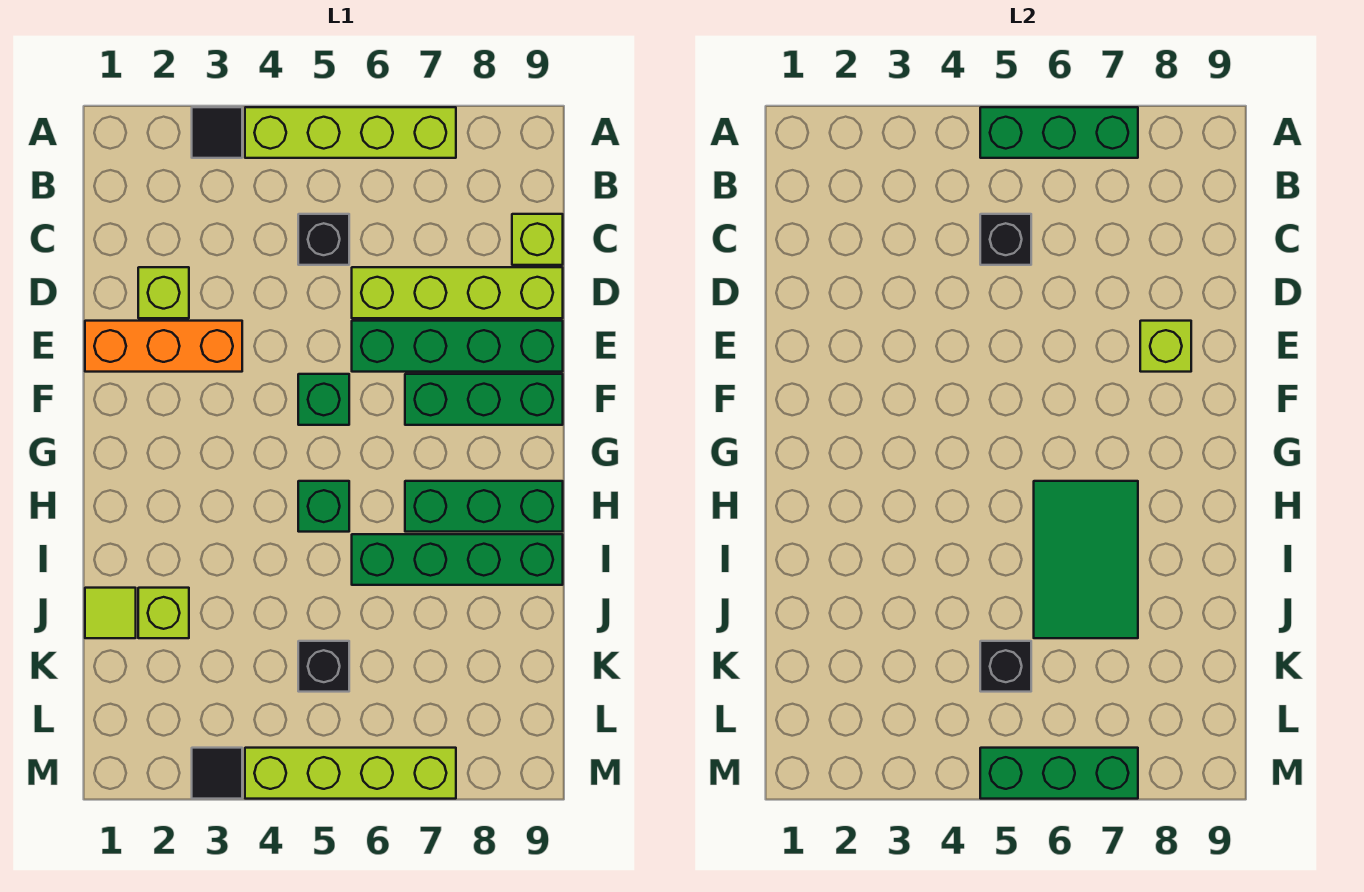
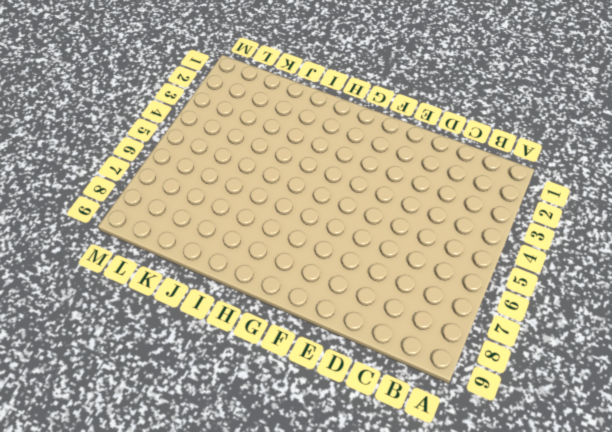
none -> black 1x1 tile [192,107,242,158]
none -> lime 1x4 brick [245,107,456,158]
none -> black 1x1 brick [298,214,349,265]

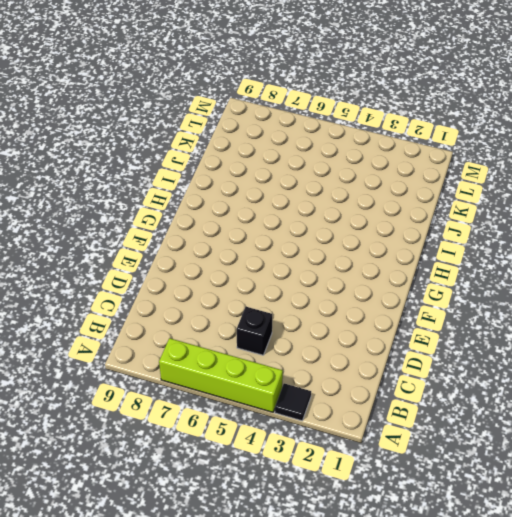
none -> lime 1x1 brick [512,214,563,265]
none -> lime 1x1 brick [138,267,189,318]
none -> lime 1x4 brick [352,267,563,318]

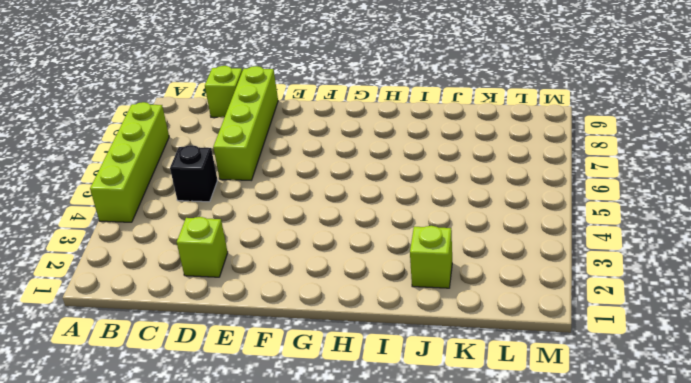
none -> black 1x1 tile [192,107,242,158]
none -> orange 1x3 brick [85,321,242,372]
none -> green 1x4 brick [352,321,563,372]

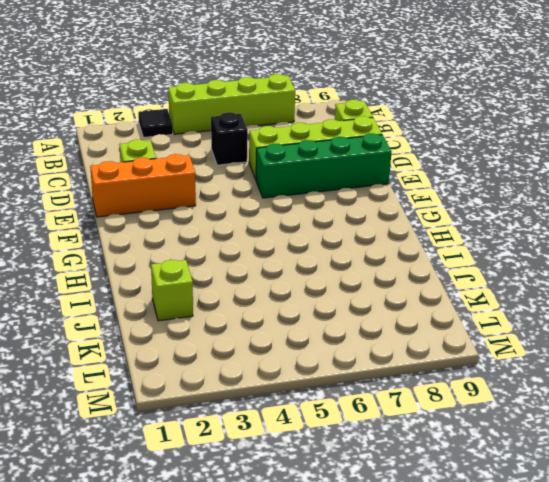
none -> green 1x1 brick [298,374,349,425]
none -> green 1x3 brick [405,374,563,425]
none -> green 1x1 brick [298,481,349,532]

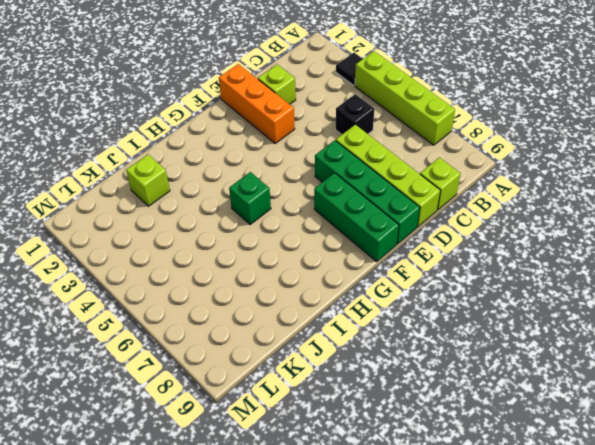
none -> green 1x1 brick [298,374,349,425]
none -> green 1x3 brick [405,481,563,532]
none -> green 1x4 brick [352,534,563,585]

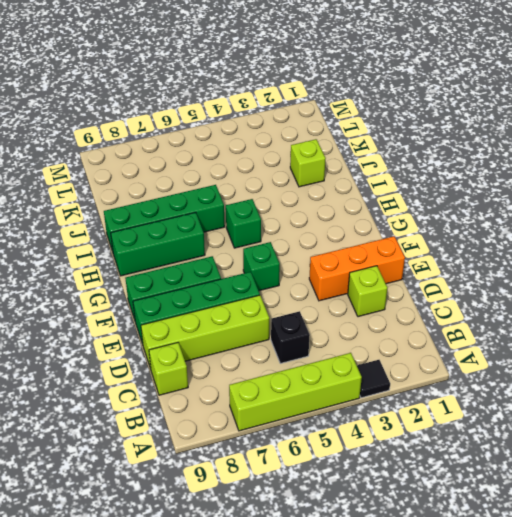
none -> lime 1x1 tile [85,588,136,638]
none -> black 1x1 brick [298,641,349,692]
none -> black 1x1 tile [192,748,242,799]

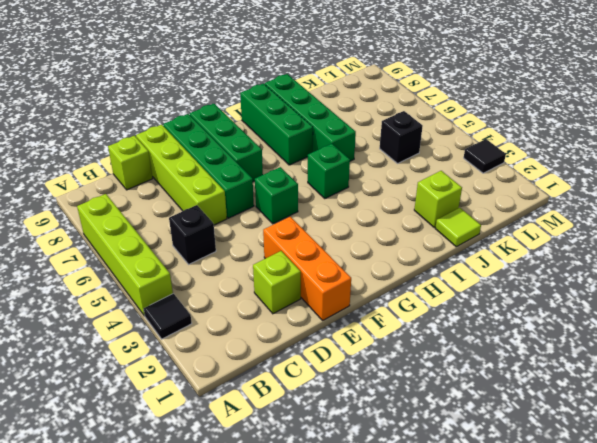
none -> lime 1x4 brick [245,748,456,799]
none -> green 1x3 brick [980,107,1138,158]
none -> black 1x1 brick [980,214,1031,265]

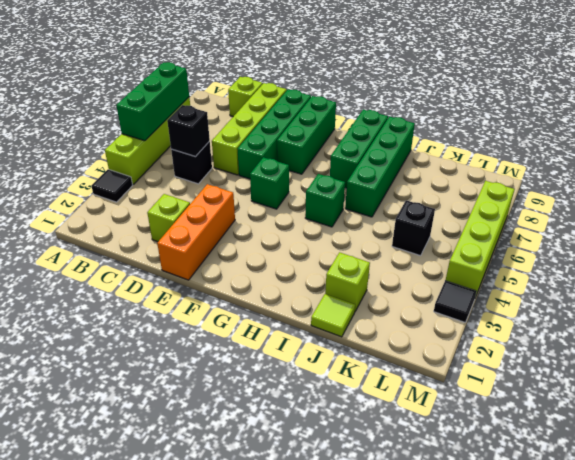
none -> lime 1x1 brick [1140,321,1191,372]
none -> green 2x3 tile [1034,481,1138,638]
none -> black 1x1 brick [980,641,1031,692]

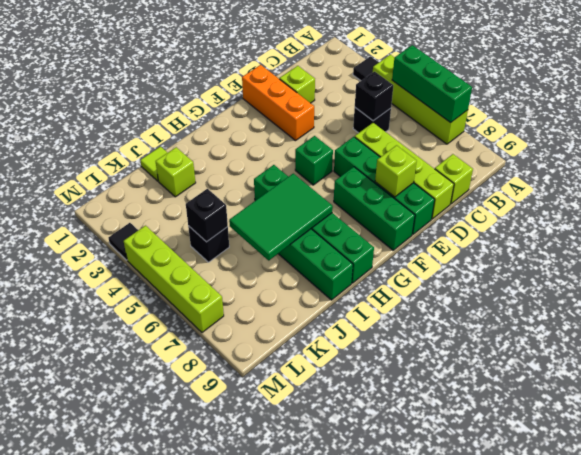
none -> green 1x3 brick [980,748,1138,799]

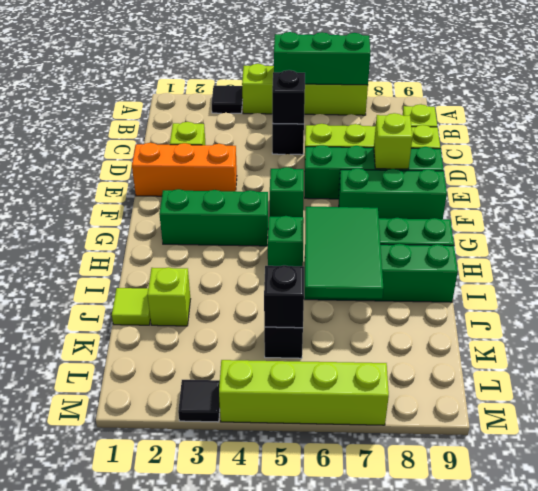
green 1x3 brick [159,189,268,246] -> green 1x3 brick moved to [980,748,1138,799]

